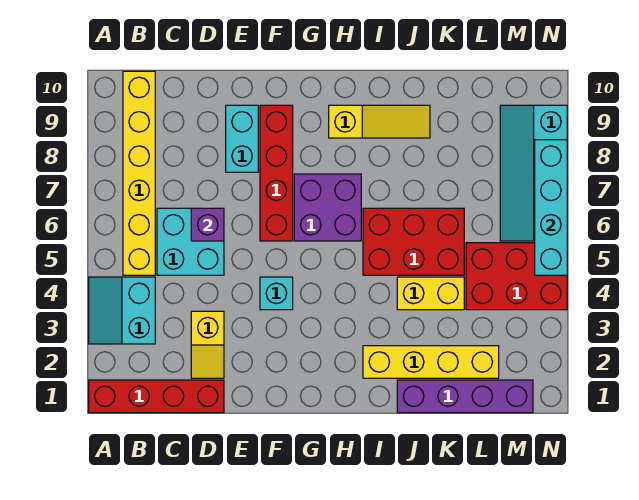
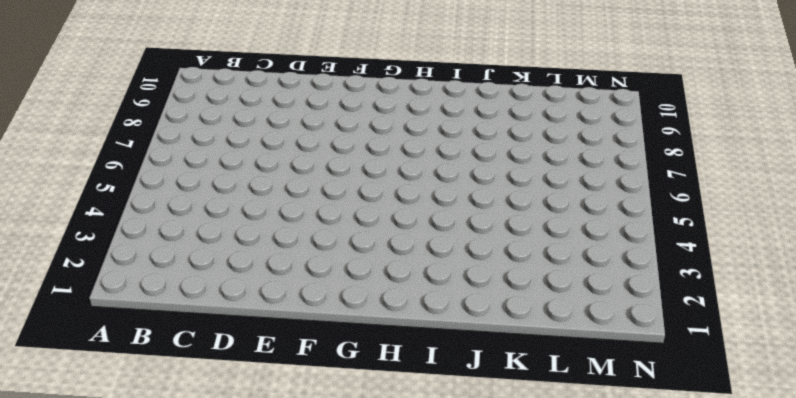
none -> red 1x4 brick [89,380,224,413]
none -> cyan 2x2 slope [89,277,155,344]
none -> yellow 1x6 brick [123,71,155,275]

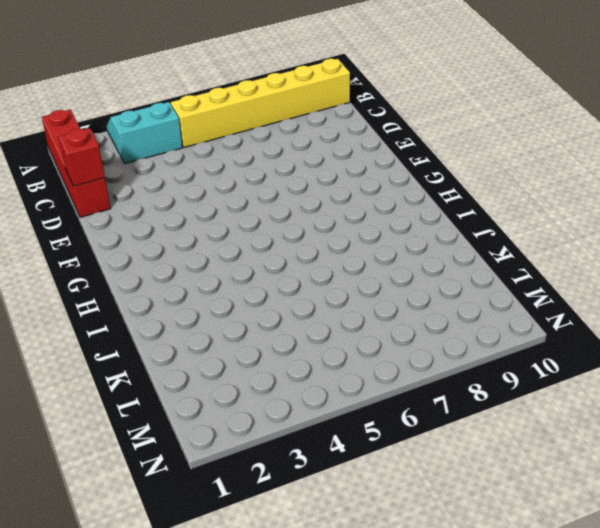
red 1x1 brick [59,128,105,186] -> none
none -> cyan 2x2 brick [157,208,224,275]
none -> yellow 1x2 slope [191,311,224,378]
none -> cyan 1x2 brick [226,105,258,172]

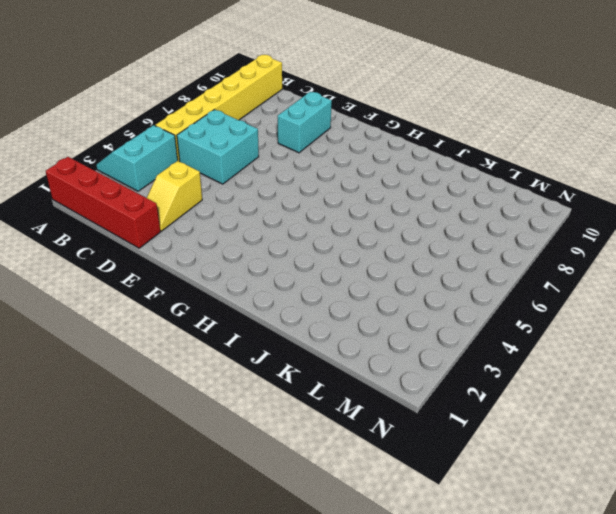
none -> cyan 1x1 brick [260,277,293,310]
none -> red 1x4 brick [260,105,293,241]
none -> purple 2x2 brick [294,174,361,241]

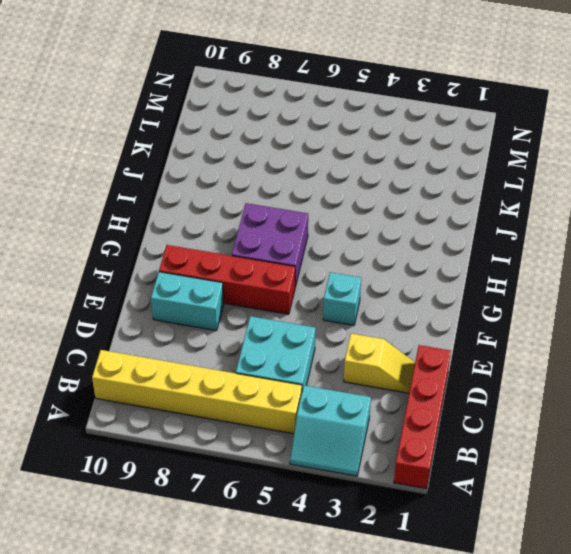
none -> yellow 1x3 slope [329,105,430,138]
none -> yellow 1x4 brick [363,346,499,378]
none -> red 2x3 brick [363,208,464,275]

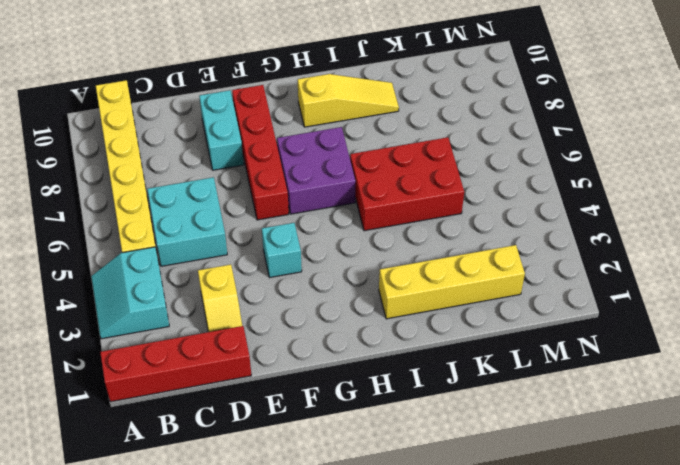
none -> purple 1x4 brick [397,380,533,413]
none -> yellow 1x2 brick [397,277,464,310]
none -> red 2x3 brick [466,243,567,310]

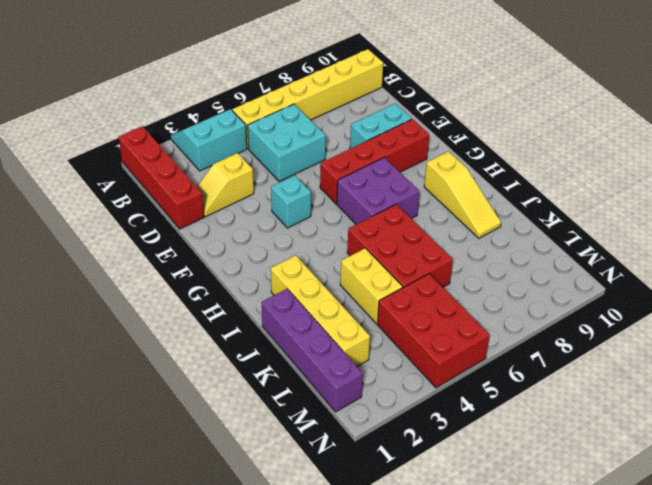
none -> cyan 2x4 slope [500,105,567,241]
none -> purple 1x1 brick [191,208,224,241]
none -> cyan 1x4 brick [535,140,567,275]

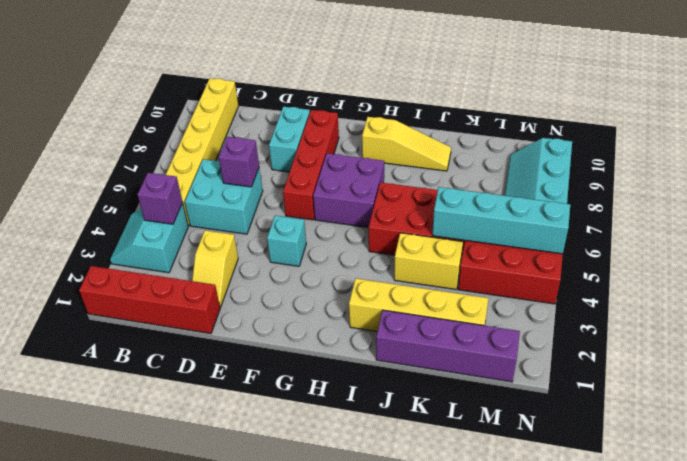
purple 1x1 brick [138,173,183,224] -> none
cyan 1x4 brick [432,187,570,254] -> cyan 1x4 brick turned to [535,140,567,275]

